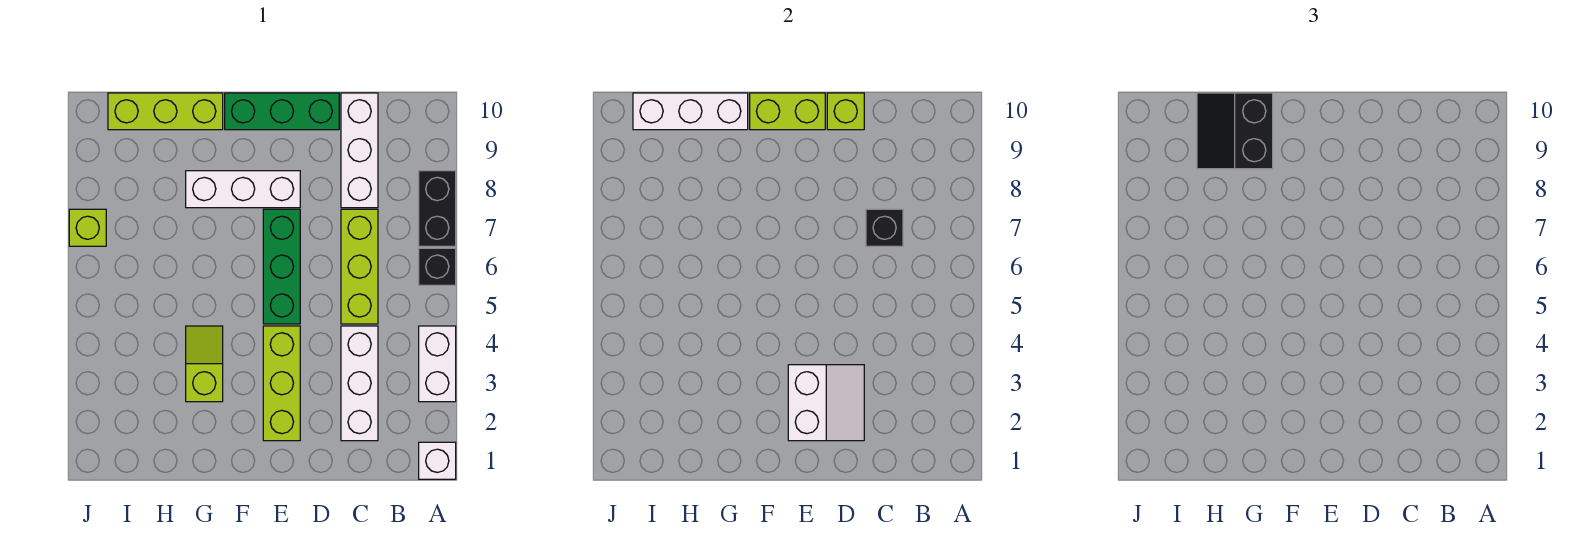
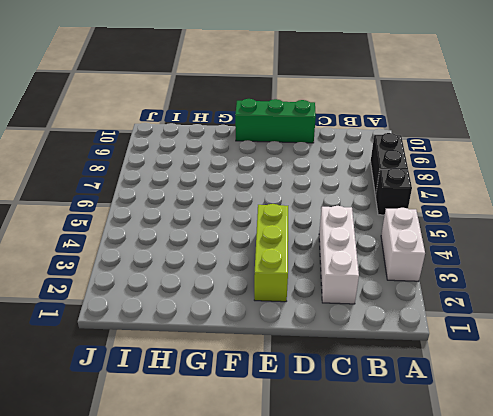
none -> white 1x1 brick [419,442,456,479]
none -> lime 1x3 brick [341,209,378,324]
none -> white 1x3 brick [341,93,378,208]

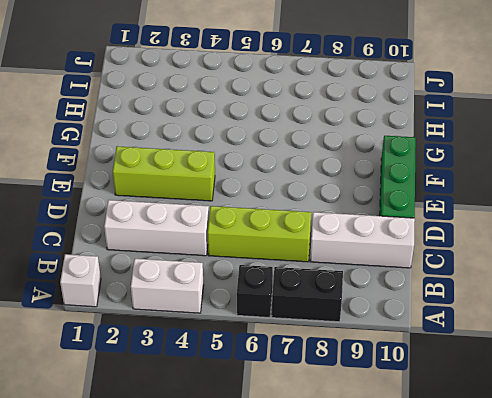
none -> green 1x3 brick [263,209,300,324]
none -> white 1x3 brick [186,171,300,208]
none -> lime 1x2 slope [186,326,223,402]

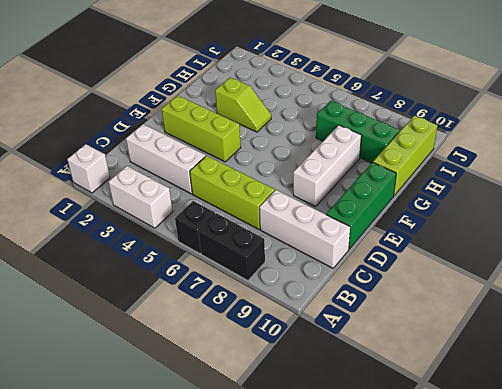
green 1x3 brick [316,101,400,163] -> green 1x3 brick moved to [263,209,300,324]
none -> lime 1x1 brick [69,209,106,246]
none -> black 1x1 brick [866,209,903,246]
none -> white 2x2 slope [788,365,864,441]

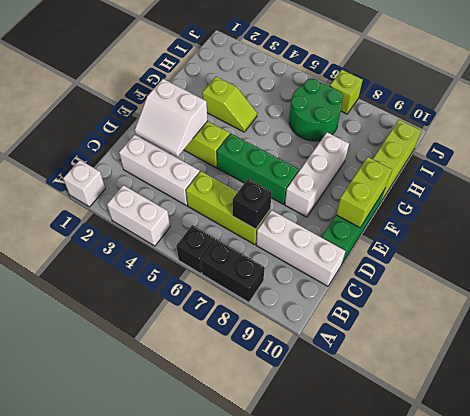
green 2x2 round brick [289,79,343,141] -> none
none -> lime 1x1 brick [827,93,864,130]
none -> white 1x3 brick [633,93,748,130]
none -> black 2x2 slope [1197,93,1273,169]

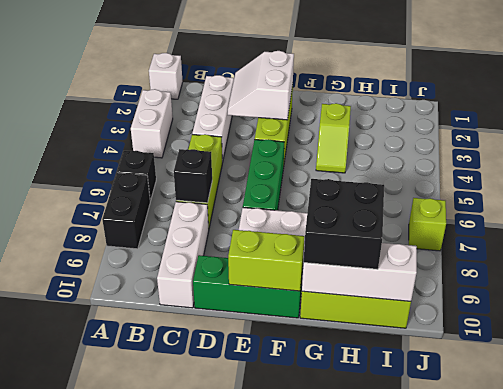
black 2x2 brick [304,179,384,269] -> black 2x2 slope [1197,93,1273,169]
none -> lime 1x1 brick [827,93,864,130]

